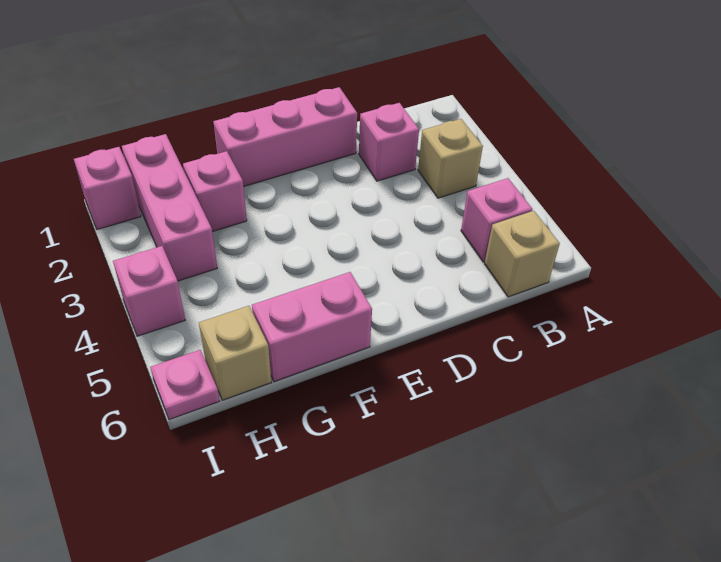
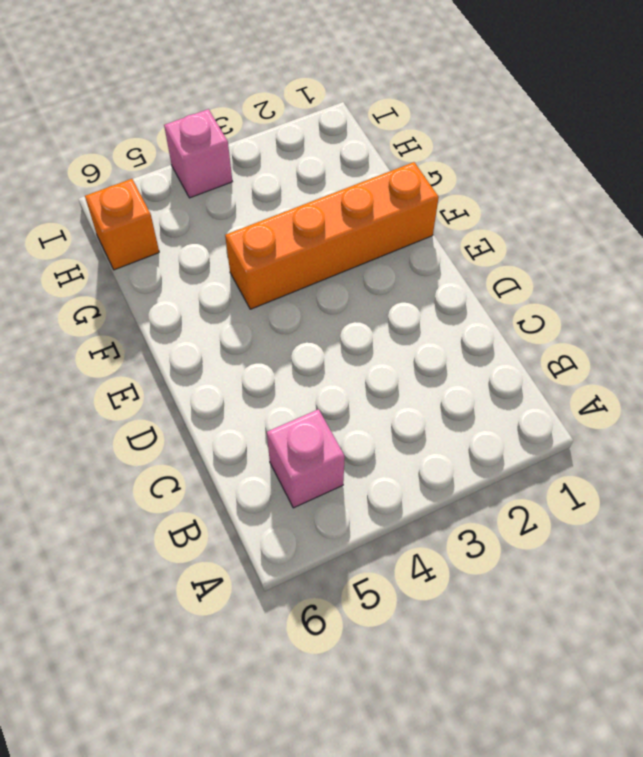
orange 1x4 brick [225,162,439,309] -> pink 1x3 brick [213,87,357,187]
orange 1x1 brick [85,179,159,270] -> tan 1x1 brick [199,306,271,400]
none -> tan 1x1 brick [418,119,483,198]
none -> tan 1x1 brick [484,211,560,297]
none -> pink 1x1 brick [359,103,419,181]

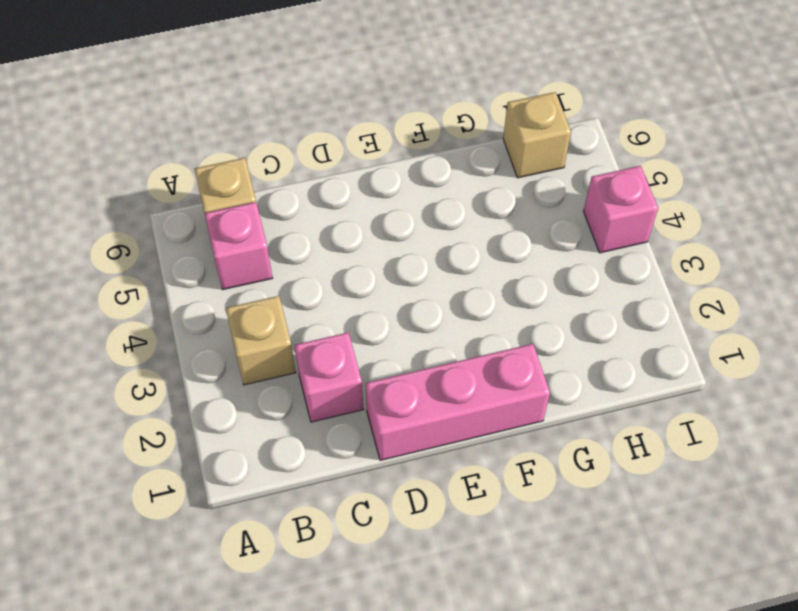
none -> pink 1x2 brick [252,272,372,382]
none -> pink 1x1 brick [183,151,247,232]
none -> pink 1x3 brick [122,134,217,281]

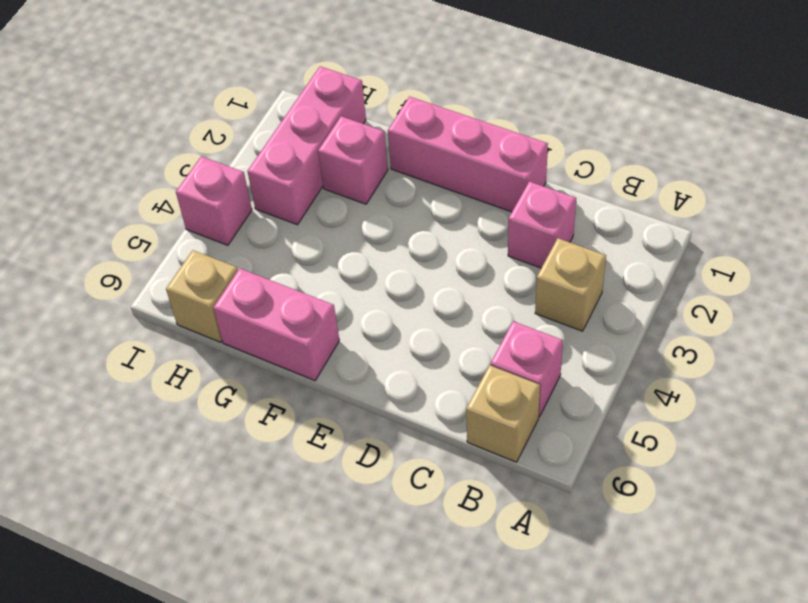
none -> pink 1x1 brick [74,147,141,230]
none -> pink 1x1 plate [150,350,220,420]

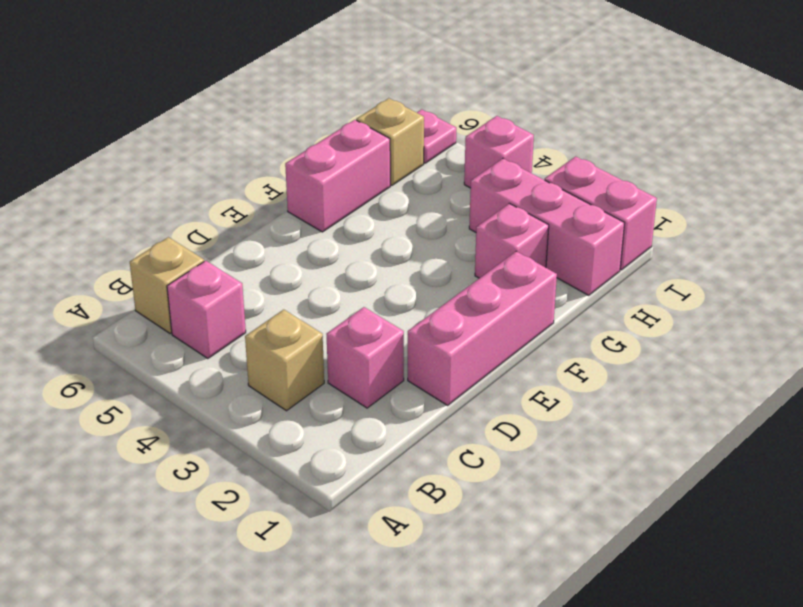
pink 1x2 brick [545,156,657,270] -> pink 1x1 brick [74,147,141,230]

